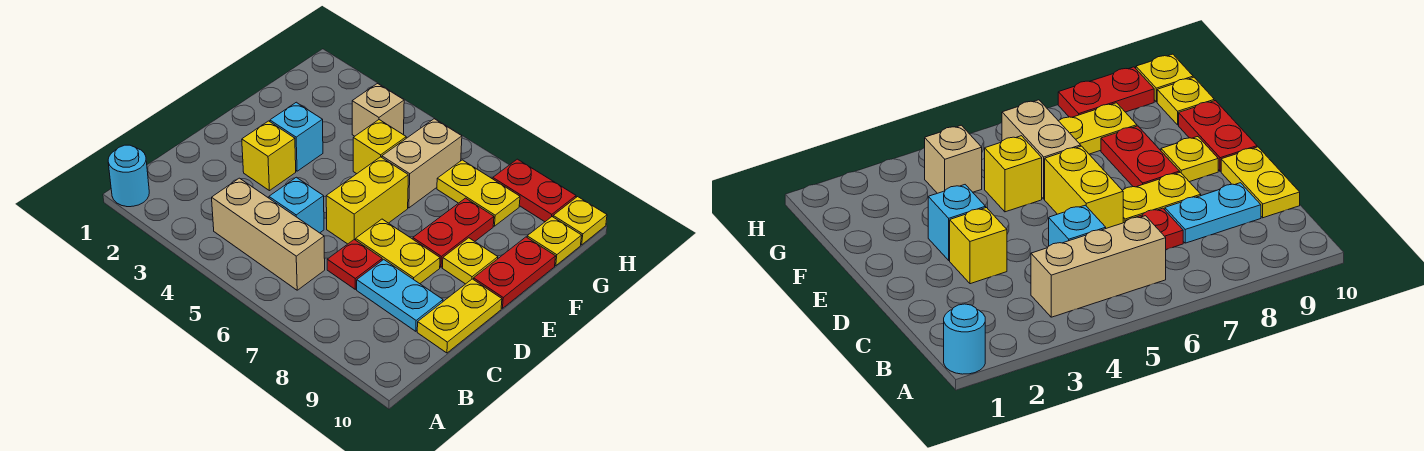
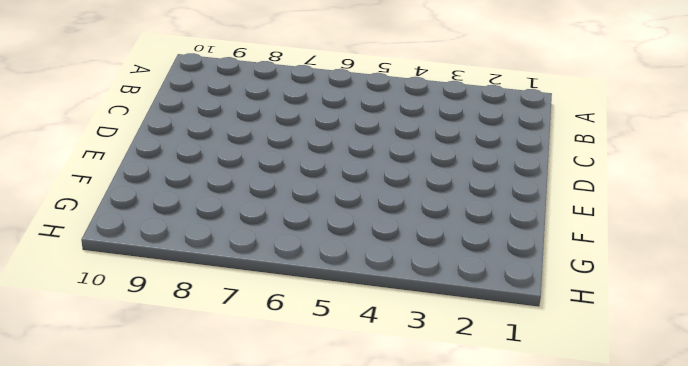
none -> cyan 1x1 round brick [108,145,149,207]
none -> tan 1x3 brick [212,178,325,290]
none -> cyan 1x1 brick [269,177,324,233]

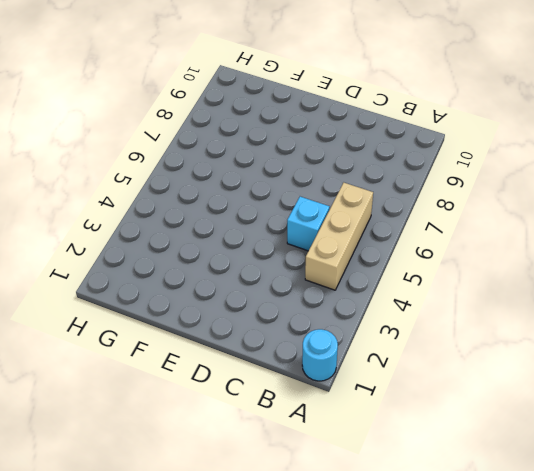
none -> red 1x1 plate [327,240,382,289]
none -> cyan 1x2 plate [357,260,443,331]
none -> yellow 1x2 plate [417,279,502,353]

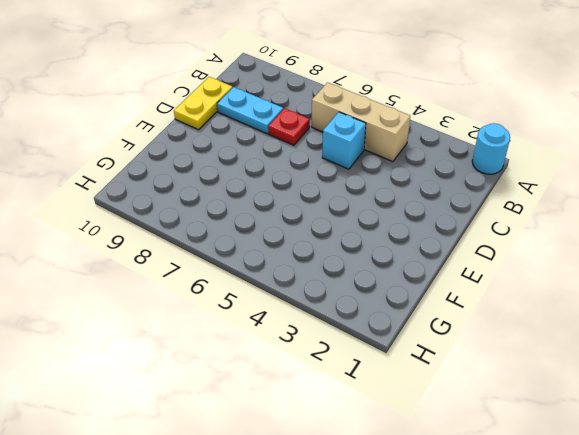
none -> yellow 1x1 brick [242,121,296,191]
none -> yellow 1x2 brick [326,157,408,244]
none -> yellow 1x2 plate [356,219,440,284]

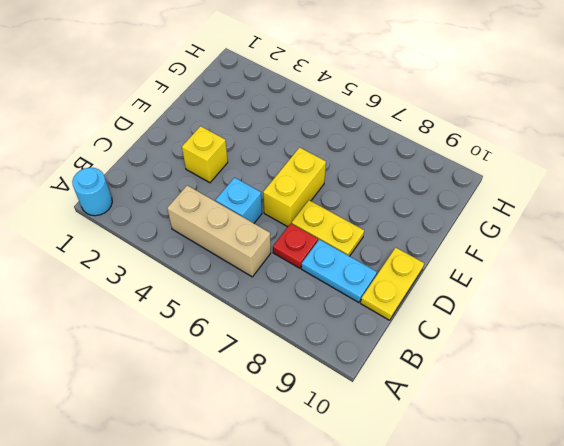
none -> cyan 1x1 brick [270,102,323,171]
none -> red 1x2 plate [413,198,494,267]
none -> yellow 1x1 plate [443,238,498,284]

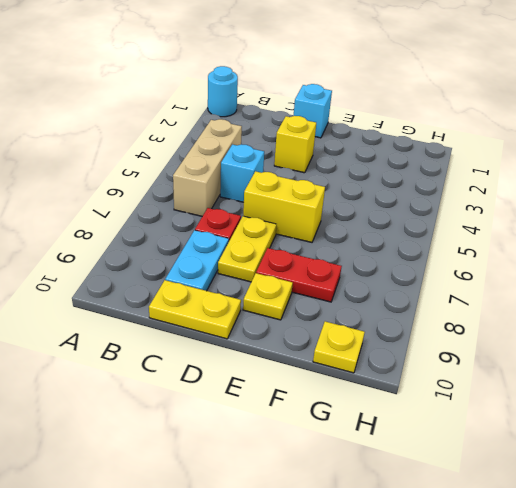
cyan 1x1 brick [294,84,332,138] -> cyan 1x1 brick moved to [270,102,323,171]
none -> red 1x2 plate [473,237,556,308]
none -> yellow 1x1 brick [353,120,406,174]
none -> tan 1x2 brick [382,119,462,208]

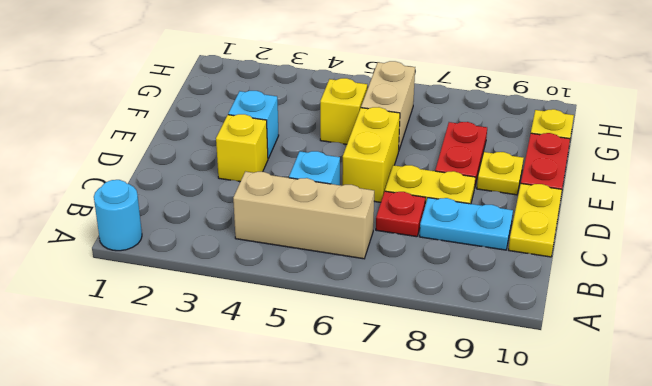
none -> tan 1x1 brick [352,84,404,136]
none -> yellow 1x2 plate [437,160,520,226]
none -> red 1x2 plate [493,159,576,222]

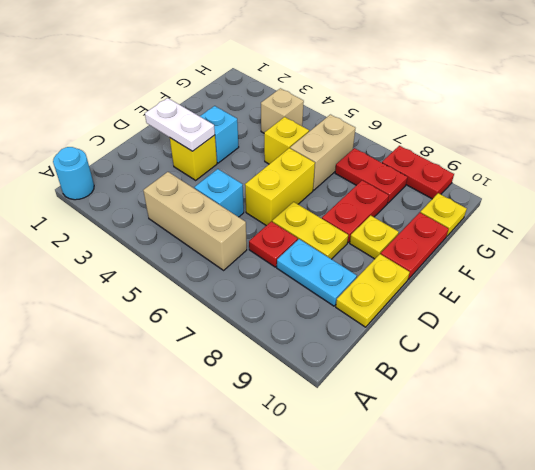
white 1x2 plate [145,98,215,151] -> none
red 1x2 plate [335,148,408,203] -> yellow 1x2 plate [437,160,520,226]
none -> yellow 1x1 plate [553,197,607,245]

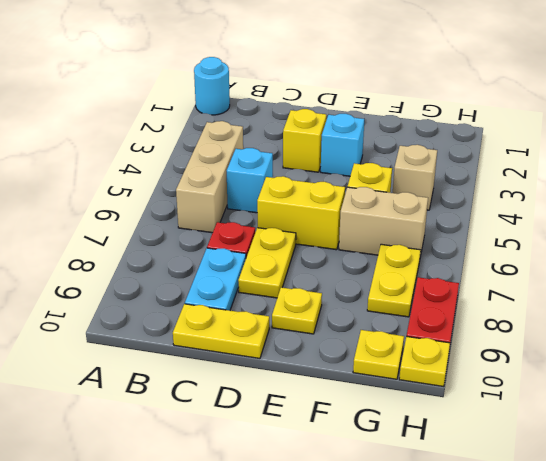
none -> red 1x2 plate [413,198,494,267]
none -> red 1x2 plate [473,237,556,308]

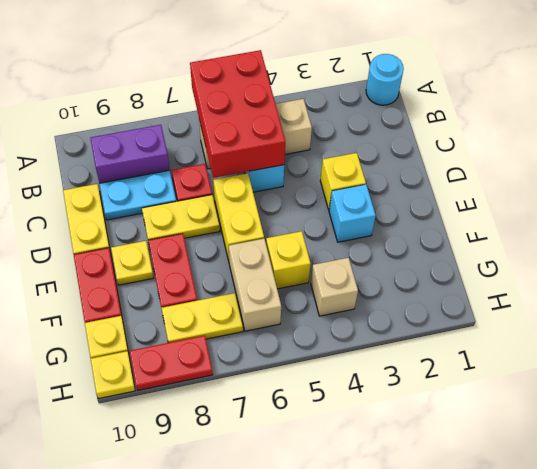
red 2x3 brick [190,50,285,178] -> none
purple 1x2 brick [90,125,170,183] -> none

